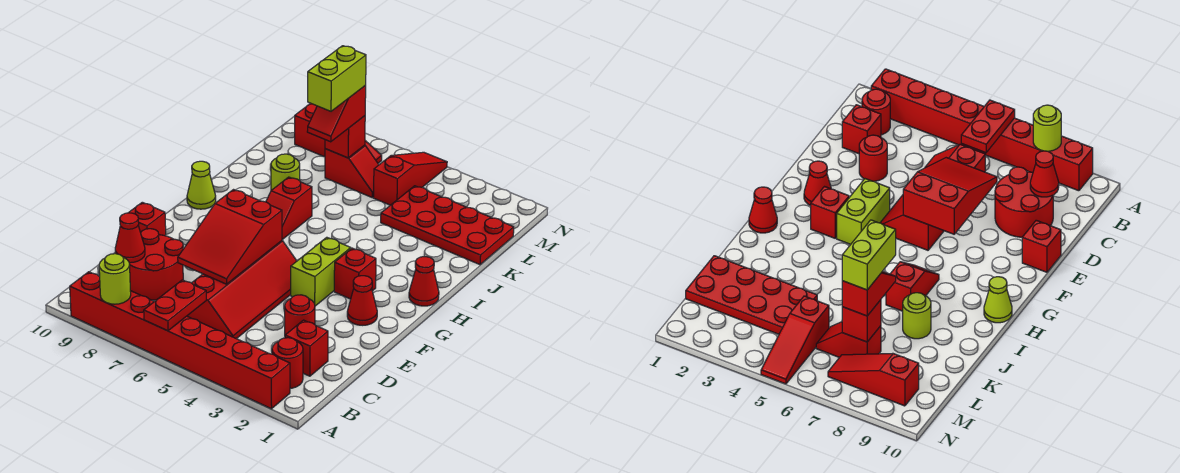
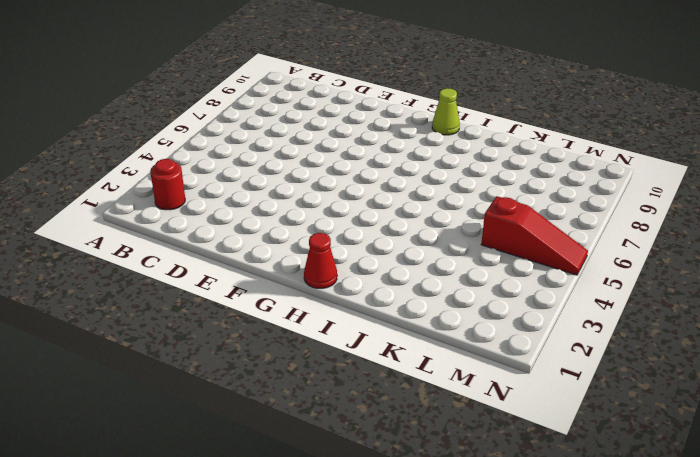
none -> red 1x8 brick [70,272,290,409]
none -> red 1x1 brick [285,320,328,376]
none -> red 2x4 slope [187,241,297,339]

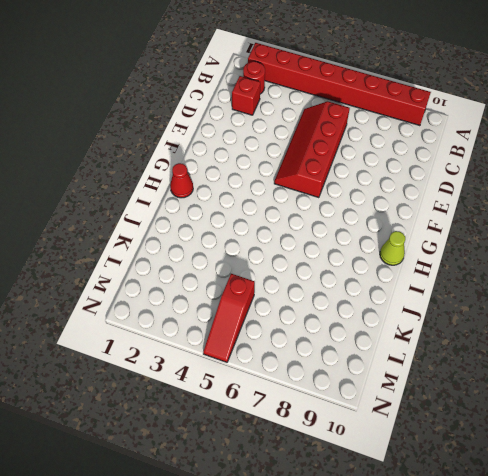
none -> red 2x2 round brick [129,229,183,300]
none -> red 1x1 round brick [285,295,315,335]
none -> red 1x1 brick [129,202,166,236]

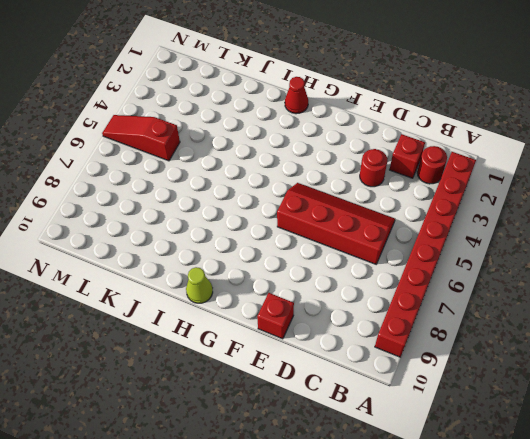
none -> red 2x2 round brick [129,229,183,300]
none -> red 1x1 cone [347,276,377,325]
none -> lime 1x2 brick [291,237,351,306]

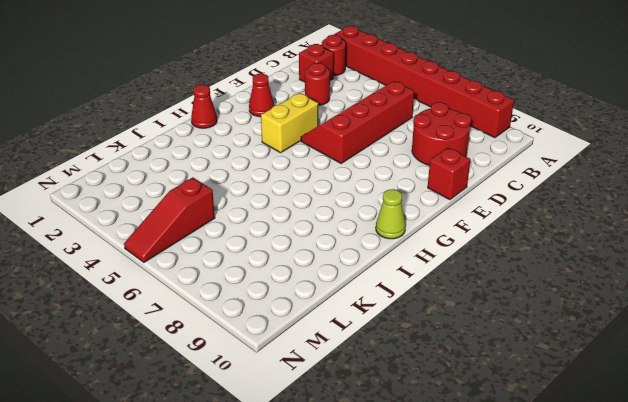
yellow 1x2 brick [261,93,318,153] -> lime 1x2 brick [291,237,351,306]
none -> red 1x1 brick [334,248,376,299]
none -> red 1x2 slope [266,177,312,240]
none -> lime 1x1 round brick [271,154,300,190]

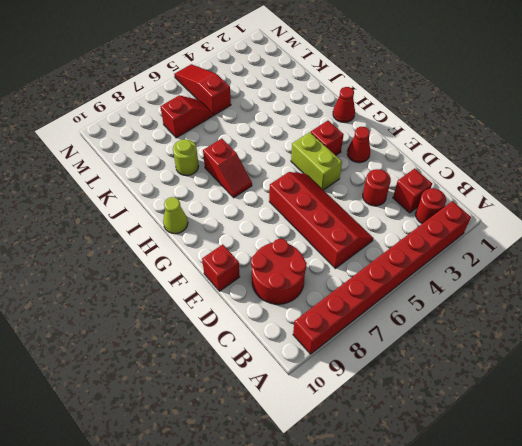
none -> red 2x4 plate [381,186,514,265]
none -> red 1x3 slope [295,103,382,163]
none -> red 1x2 plate [144,280,206,331]

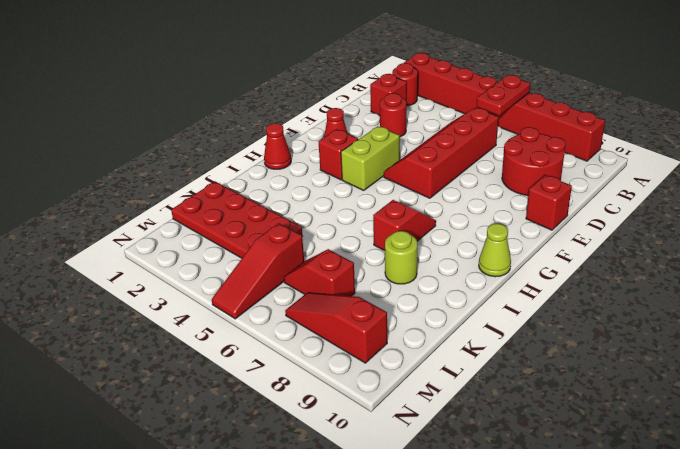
none -> lime 1x1 round brick [99,254,131,304]
none -> red 1x1 cone [115,213,145,263]
none -> red 2x3 slope [178,190,282,284]

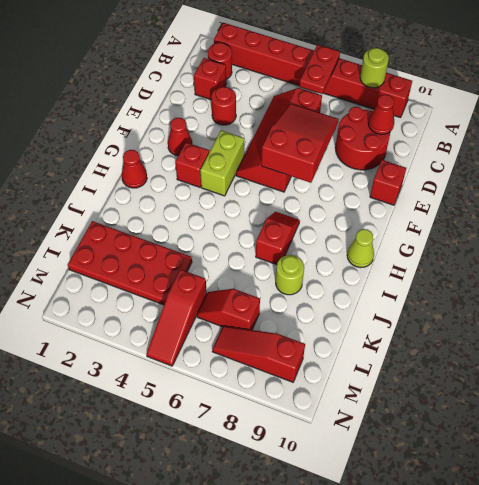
none -> red 1x1 brick [325,116,365,158]
none -> red 1x2 slope [307,86,366,142]
none -> lime 1x2 brick [308,46,366,111]

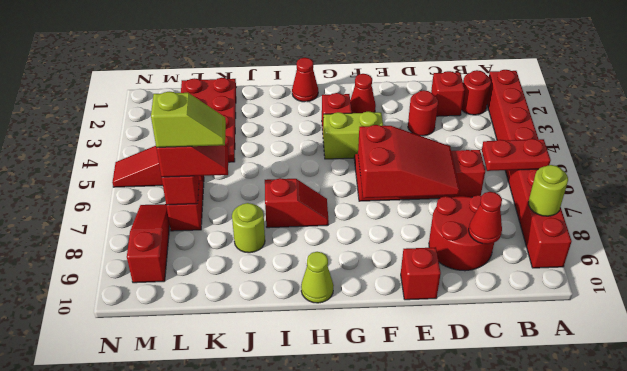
lime 1x2 slope [151,92,226,147] -> lime 1x2 brick [308,46,366,111]

